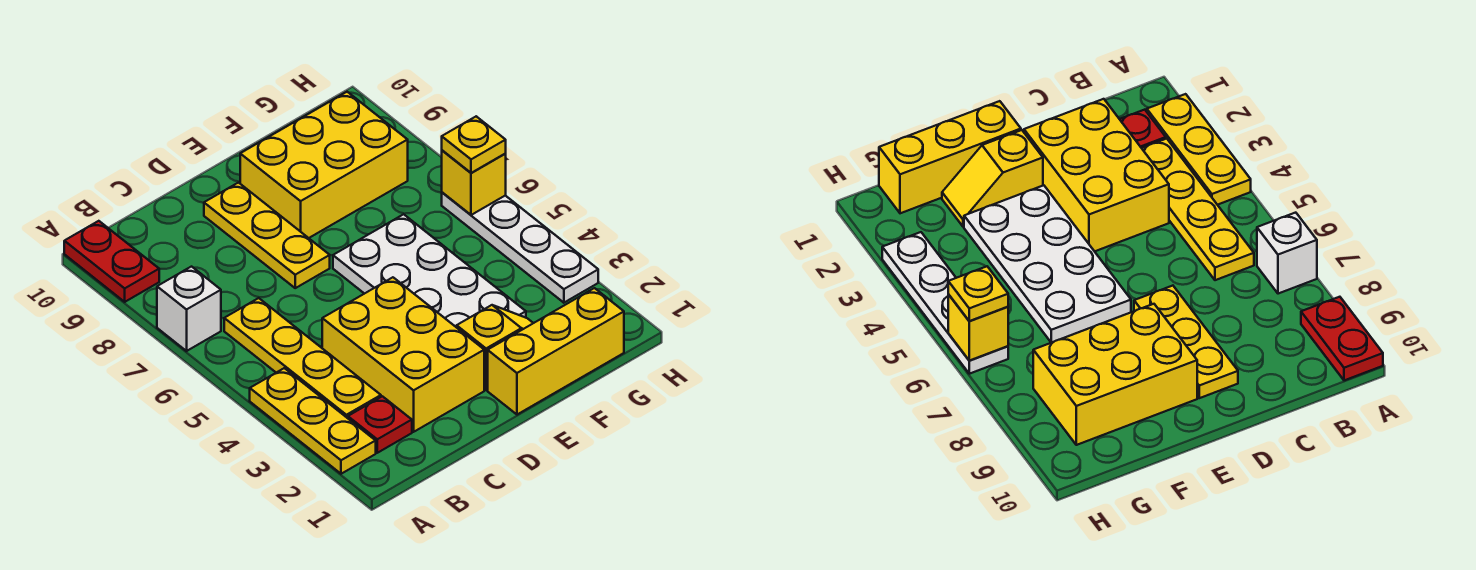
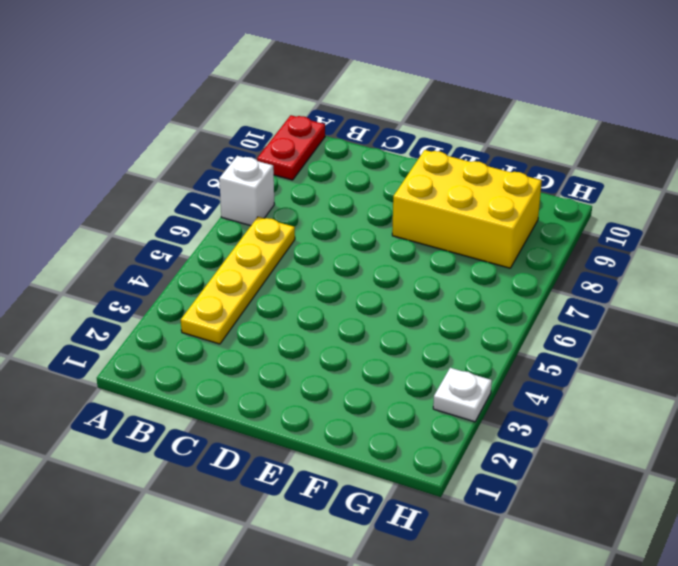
white 1x1 plate [433,368,492,422] -> white 1x4 plate [442,192,598,303]
none -> yellow 1x3 plate [250,368,376,474]
none -> red 1x1 plate [348,396,412,453]
none -> yellow 2x3 brick [322,277,484,432]

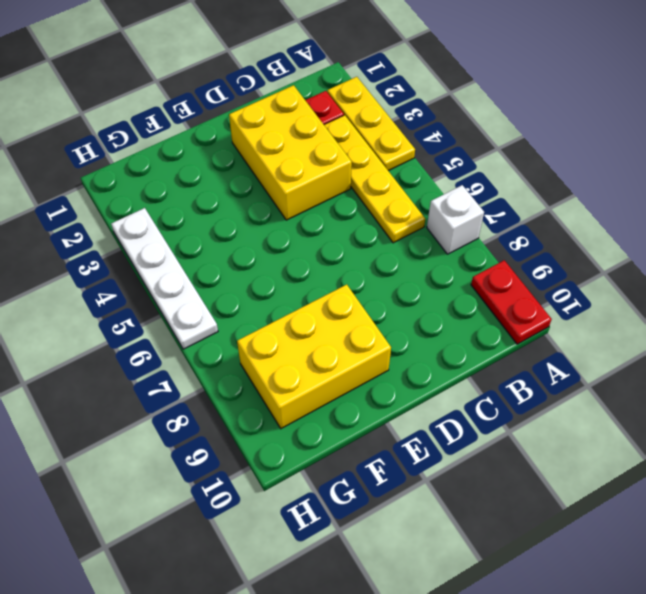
none -> yellow 1x3 plate [204,183,330,288]
none -> yellow 1x3 brick [488,288,624,415]
none -> yellow 1x2 slope [457,305,533,390]

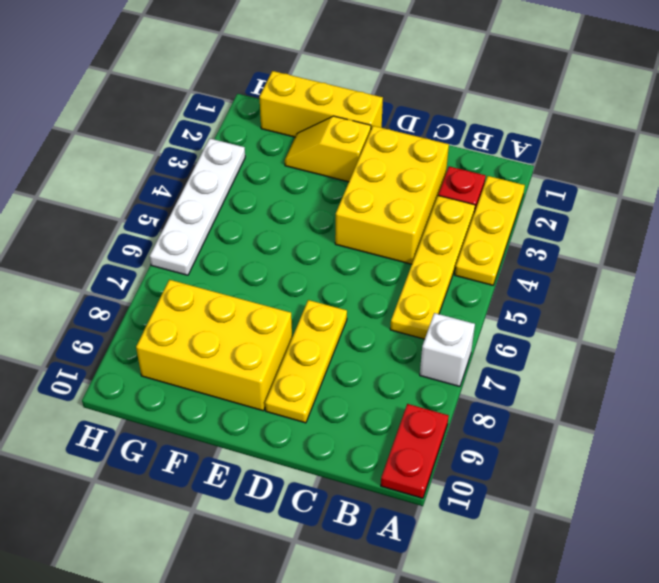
none -> white 2x4 plate [333,214,526,327]
none -> yellow 1x1 brick [442,150,506,215]
none -> yellow 1x1 plate [442,116,506,173]

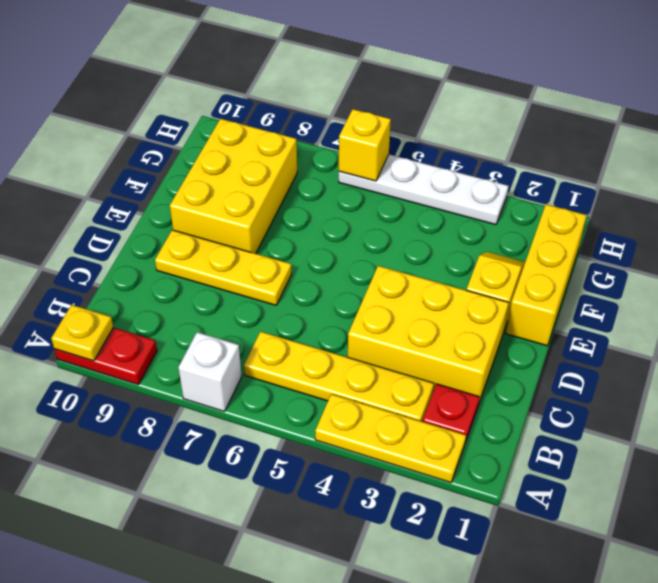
yellow 1x1 plate [51,305,113,361] -> yellow 1x1 plate moved to [442,116,506,173]
none -> white 2x4 plate [333,214,526,327]

